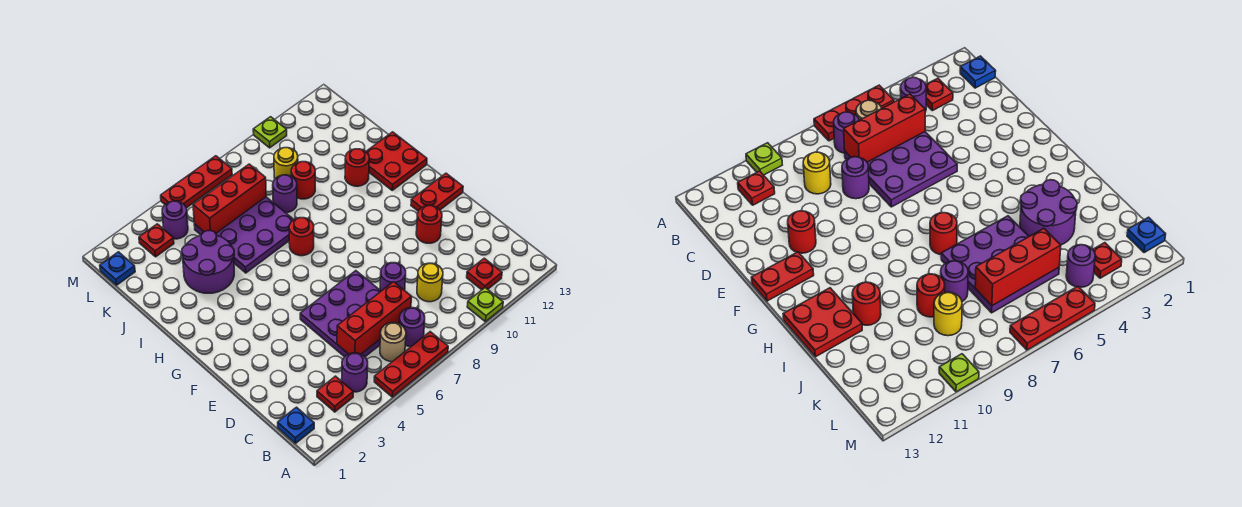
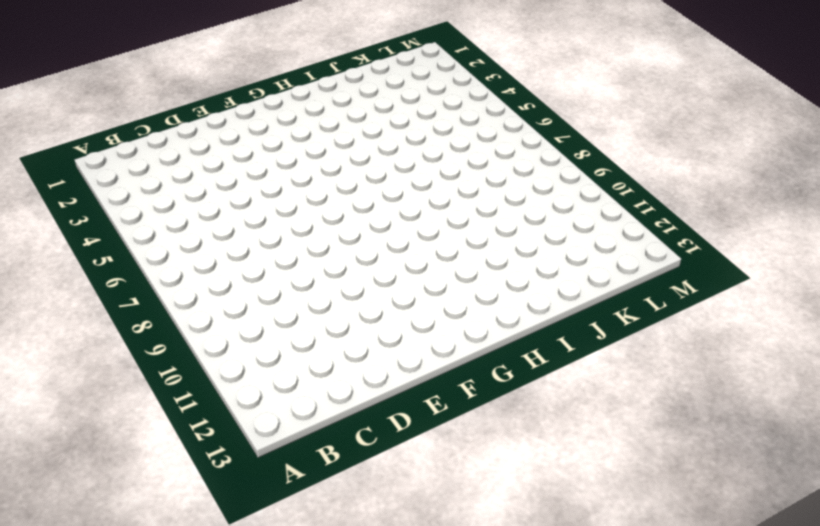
none -> red 1x3 plate [374,332,448,397]
none -> lime 1x1 plate [467,288,503,322]
none -> blue 1x1 plate [278,407,314,443]

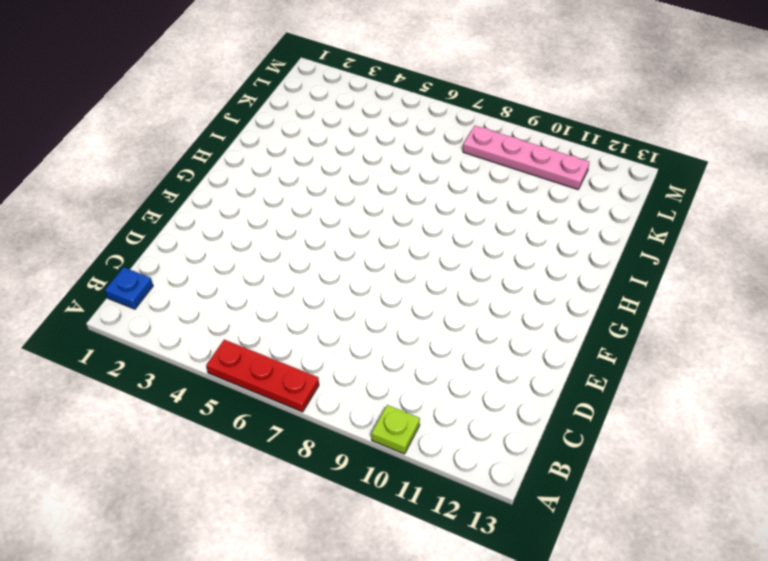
pink 1x4 plate [463,126,590,190] -> none
none -> red 1x1 plate [317,376,353,412]
none -> purple 1x1 round brick [342,353,368,392]
none -> tan 1x1 round brick [380,323,406,362]

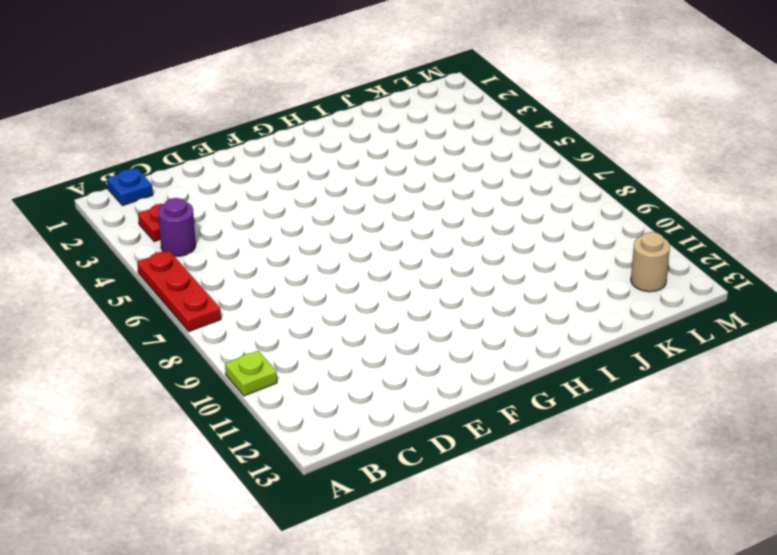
tan 1x1 round brick [631,232,670,292] -> tan 1x1 round brick moved to [380,323,406,362]
none -> purple 1x1 round brick [399,308,425,347]
none -> red 1x1 plate [467,258,502,290]
none -> purple 3x3 plate [300,271,381,357]

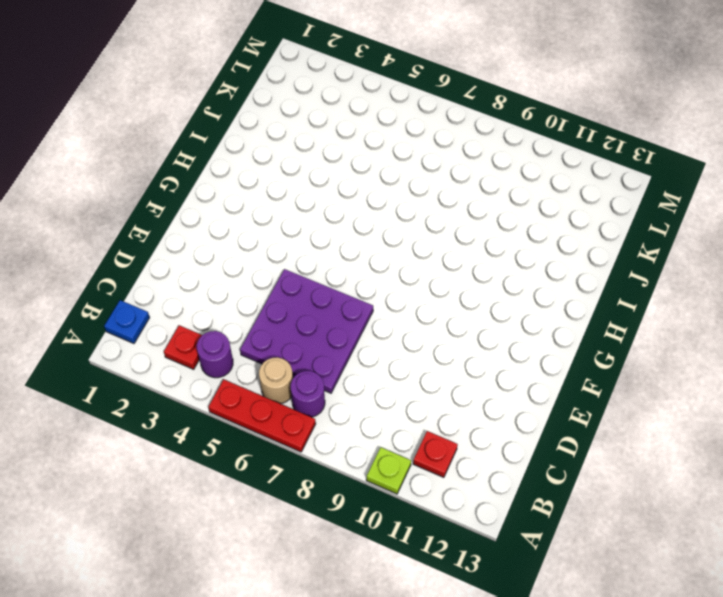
none -> yellow 1x1 round brick [417,263,443,302]
none -> purple 1x1 round brick [380,263,406,291]
none -> red 1x1 round brick [416,206,442,243]

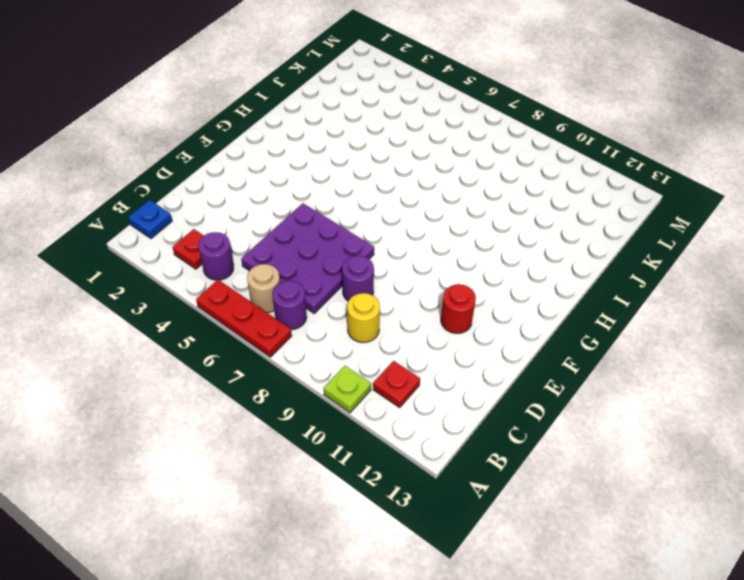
none -> red 1x2 plate [411,173,463,211]
none -> red 1x1 round brick [289,218,314,256]
none -> red 2x2 plate [366,132,427,190]

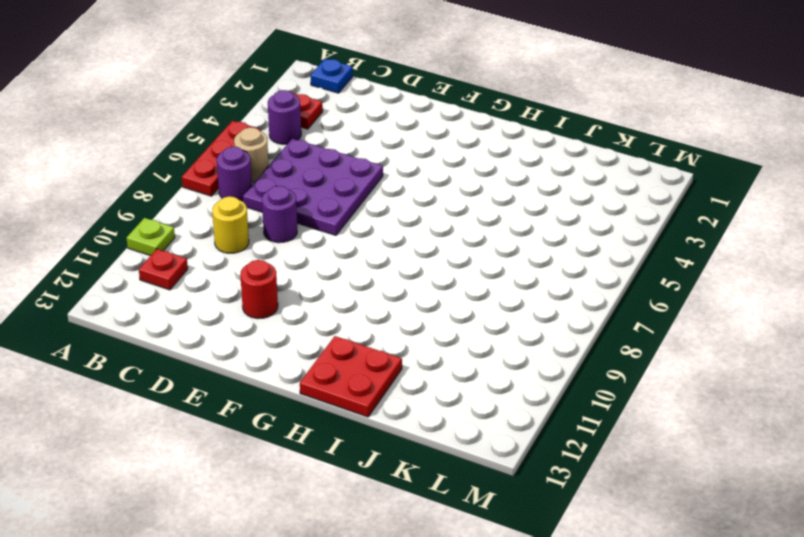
none -> red 1x2 plate [411,173,463,211]
none -> red 1x1 round brick [289,218,314,256]
none -> purple 2x2 round brick [182,231,234,293]

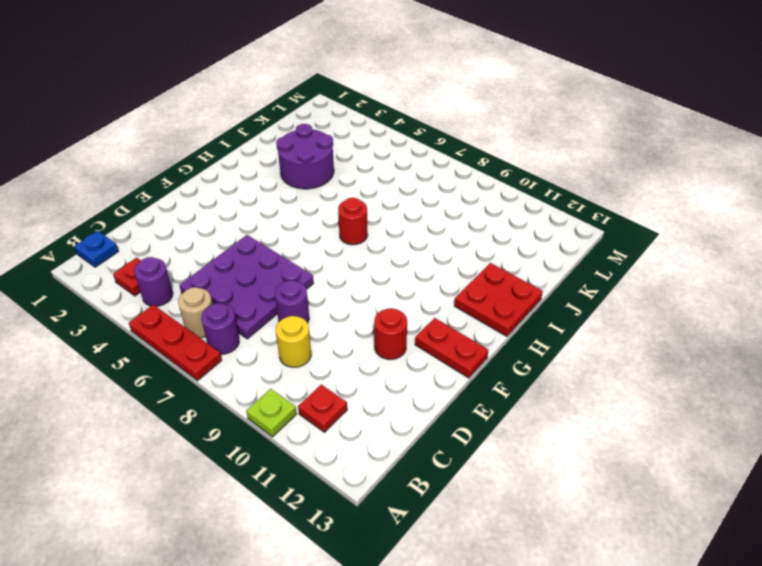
none -> purple 3x3 plate [194,197,294,273]
none -> red 1x1 round brick [345,149,369,186]
none -> purple 1x1 round brick [273,175,297,213]

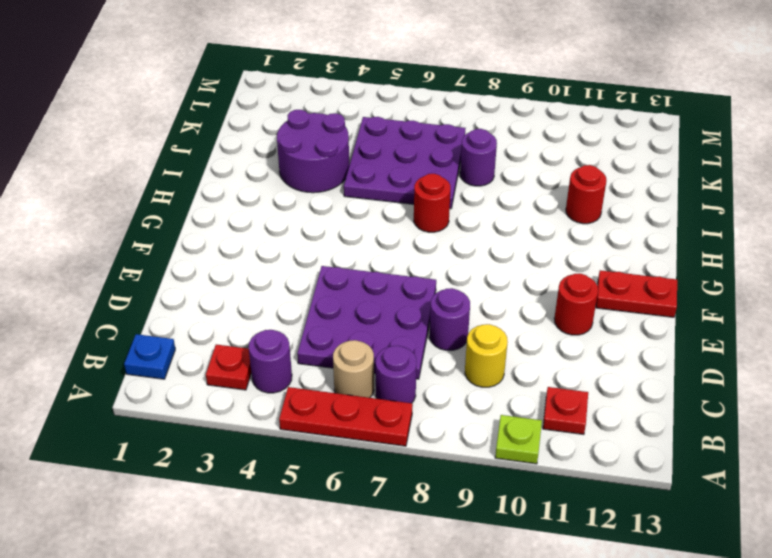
none -> red 2x2 plate [366,132,427,190]
none -> red 1x1 round brick [291,162,315,199]
none -> yellow 1x1 round brick [274,148,298,179]

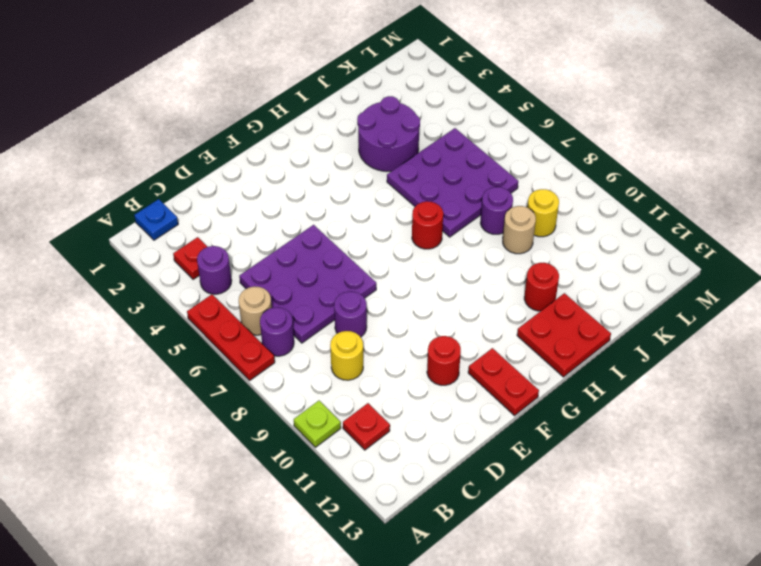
tan 1x1 round brick [503,206,536,254] -> red 1x1 round brick [291,162,315,199]
none -> blue 1x1 plate [100,252,135,285]
none -> red 1x1 plate [139,224,174,257]
none -> purple 1x1 round brick [162,201,188,239]

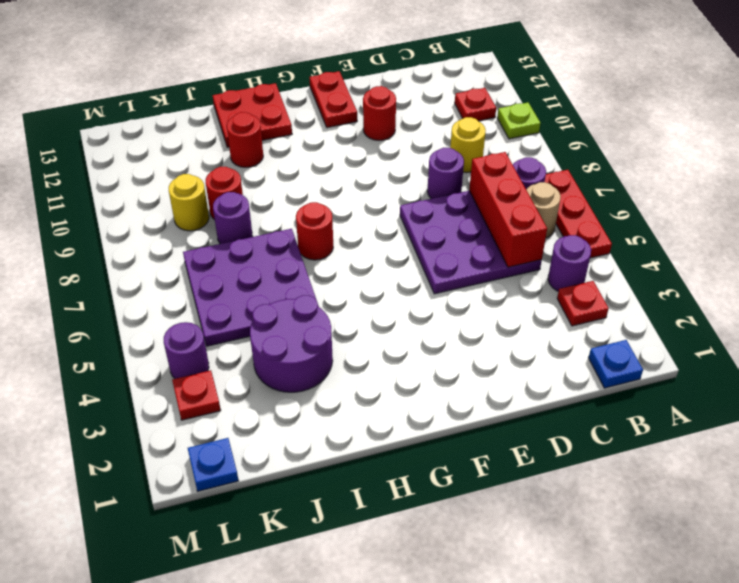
none -> red 1x3 plate [161,156,232,208]
none -> lime 1x1 plate [253,117,287,148]
none -> red 1x3 brick [193,164,266,233]

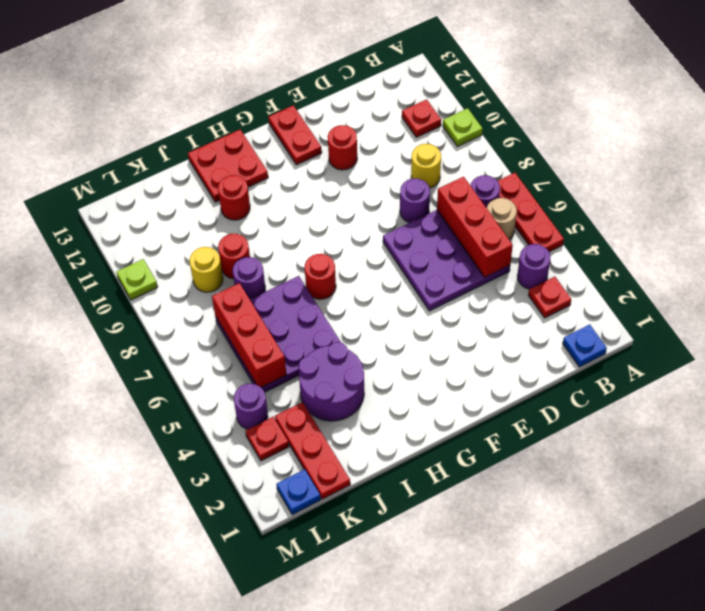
red 1x3 plate [275,402,350,499] -> red 1x3 plate moved to [161,156,232,208]

